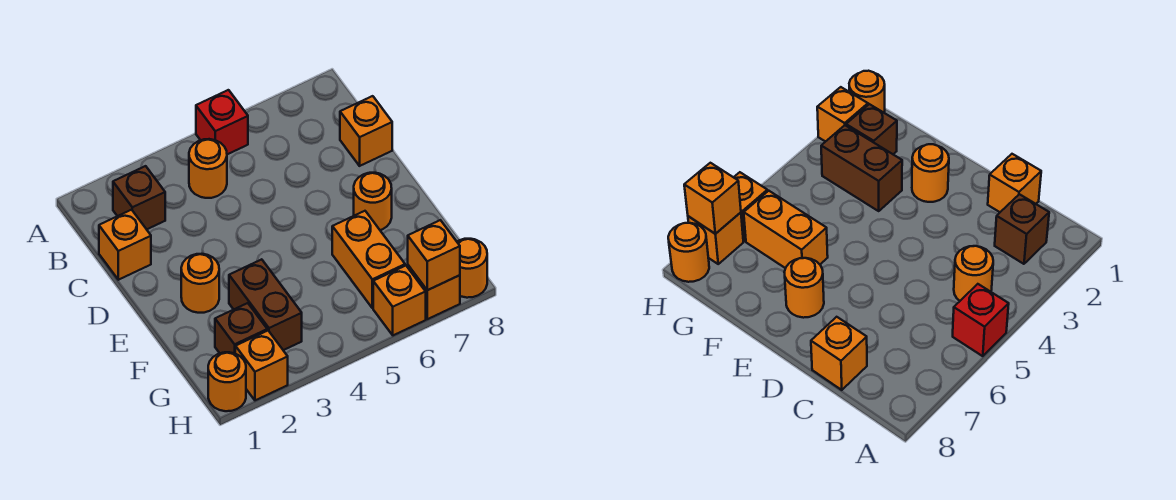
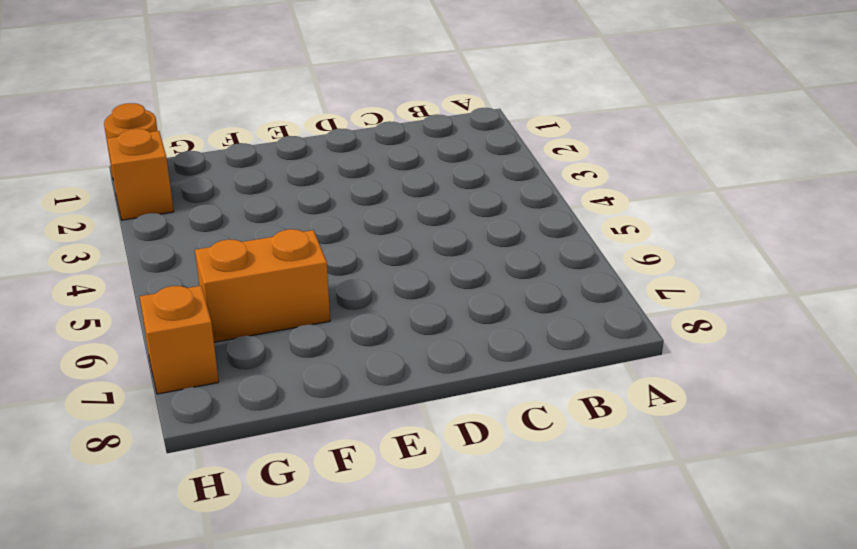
none -> red 1x1 brick [196,90,248,154]
none -> brown 1x1 brick [113,166,165,229]
none -> orange 1x1 round brick [189,139,227,198]

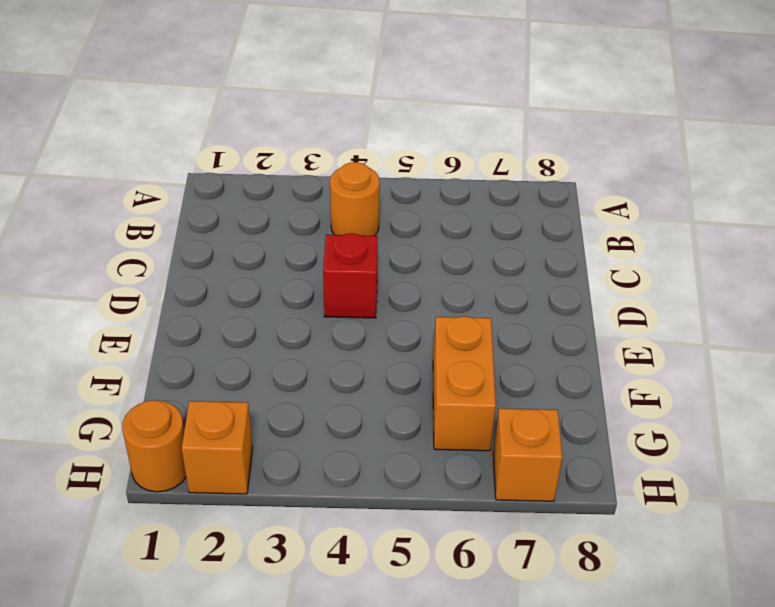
red 1x1 brick [323,233,378,318] -> red 1x1 brick moved to [196,90,248,154]
none -> brown 1x1 brick [113,166,165,229]
none -> orange 1x1 brick [99,210,151,280]
none -> orange 1x1 brick [340,96,392,166]

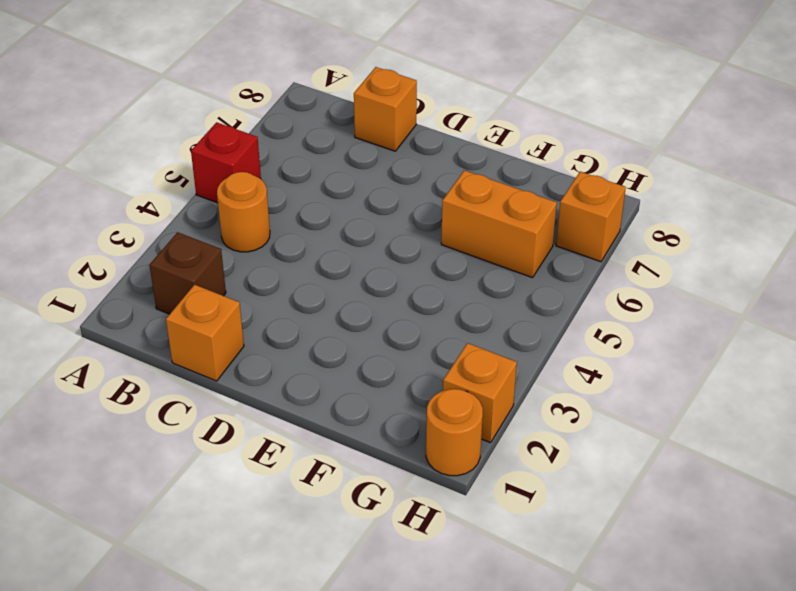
none -> orange 1x1 round brick [181,254,219,313]
none -> orange 1x1 round brick [354,173,392,230]
none -> brown 1x2 brick [229,259,302,350]

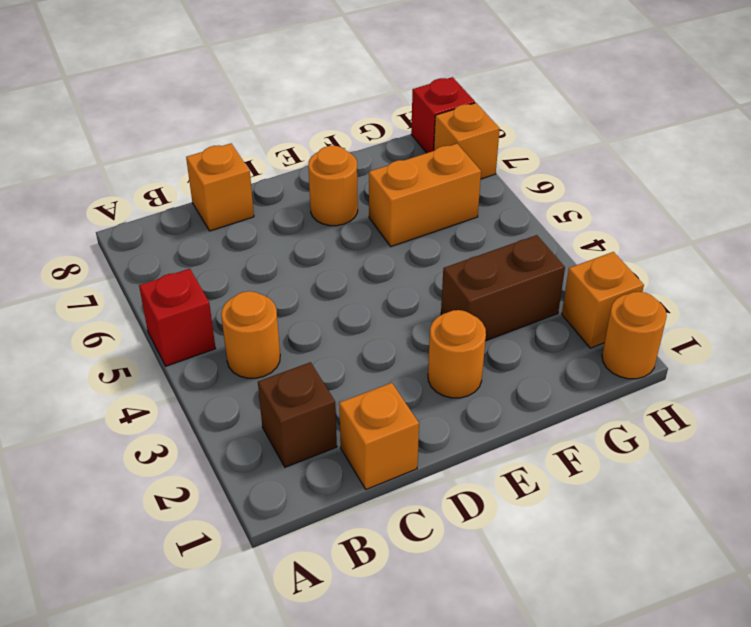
red 1x1 brick [411,77,475,153] -> orange 1x1 round brick [457,239,487,298]
none -> brown 1x1 brick [215,303,267,353]
none -> orange 1x1 brick [373,266,426,335]
none -> orange 1x1 brick [408,220,460,290]

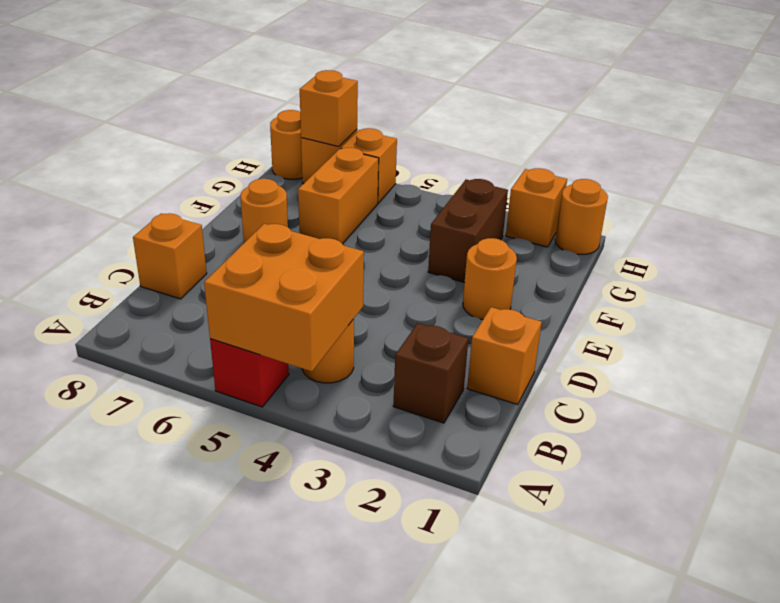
orange 2x2 brick [204,224,364,371] -> none
none -> brown 1x1 brick [215,303,267,353]

